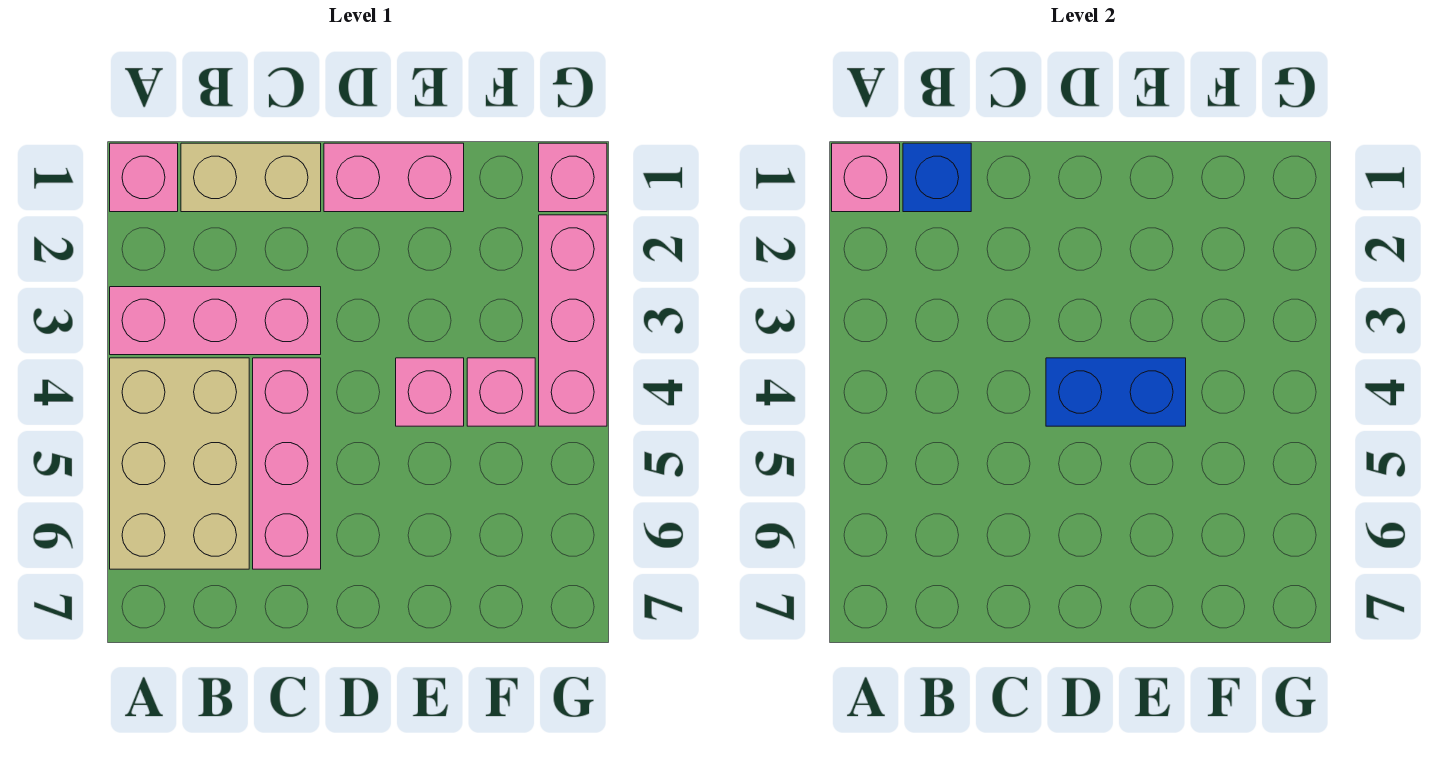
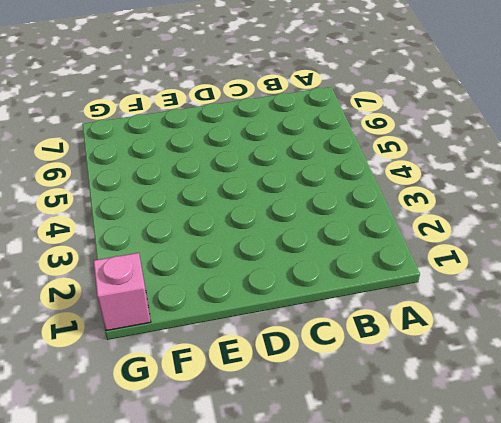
none -> pink 1x1 brick [110,143,178,212]
none -> pink 1x3 brick [110,287,321,355]
none -> tan 2x3 brick [110,358,249,569]

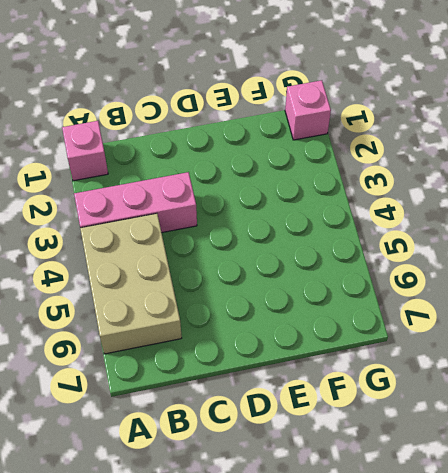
none -> tan 1x2 brick [181,143,321,212]
none -> pink 1x3 brick [253,358,321,569]
none -> pink 1x2 brick [324,143,464,212]

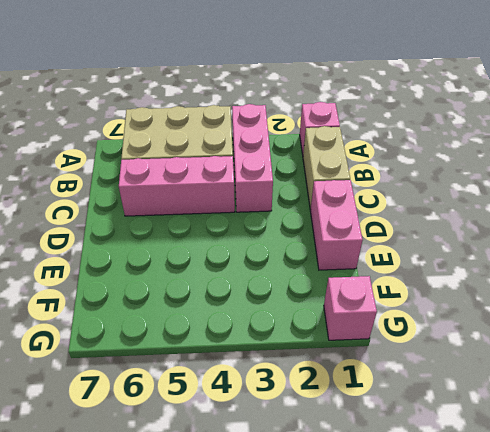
none -> pink 1x1 brick [396,358,464,426]
none -> pink 1x1 brick [467,358,535,426]
none -> pink 1x3 brick [539,215,607,426]

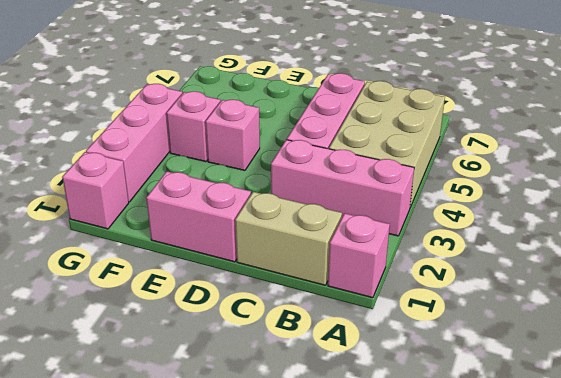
none -> pink 1x1 brick [832,143,900,212]
none -> blue 1x1 brick [903,143,971,212]
none -> blue 1x2 brick [1046,358,1186,426]

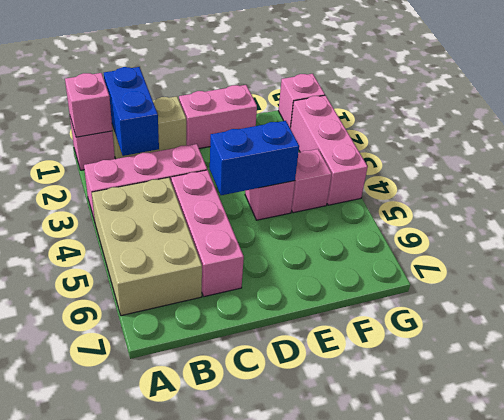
blue 1x2 brick [104,67,159,156] -> blue 1x1 brick [903,143,971,212]

